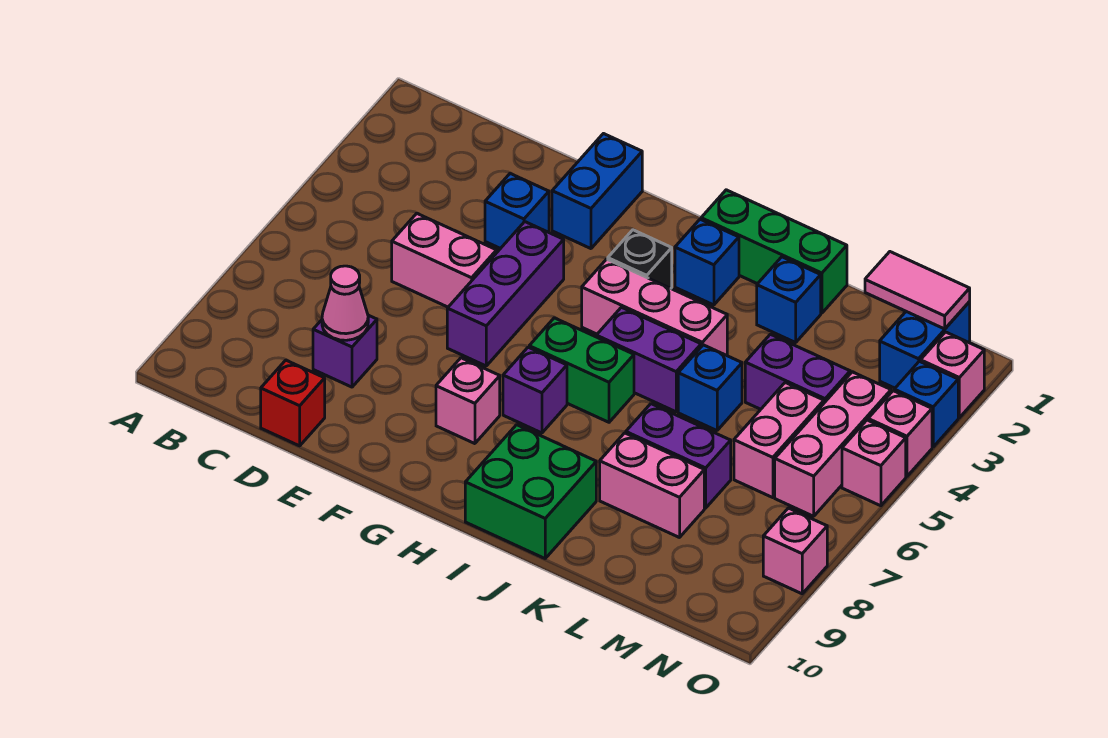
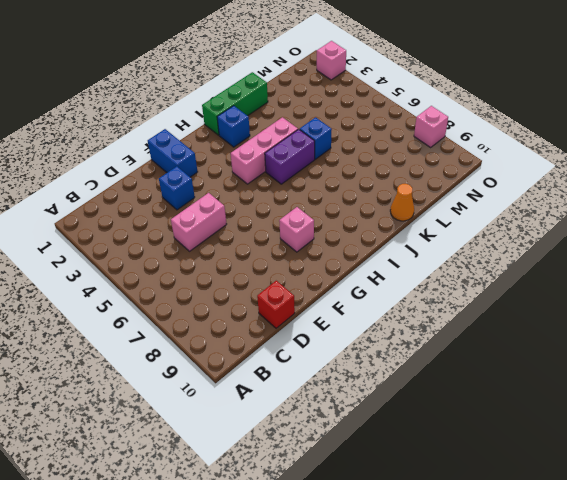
orange 1x1 cone [390,184,414,221] -> none
none -> purple 1x1 brick [313,315,377,387]
none -> purple 1x3 brick [447,222,564,366]
none -> black 1x1 brick [608,230,672,288]
none -> green 1x2 brick [529,318,634,422]

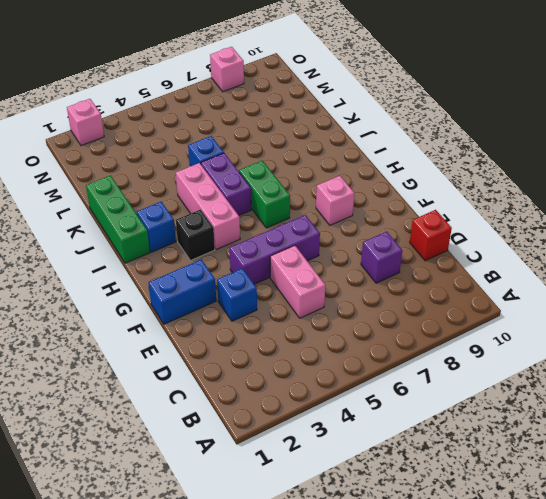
none -> purple 1x1 brick [503,347,567,433]
none -> green 2x2 brick [465,425,596,558]
none -> blue 1x1 brick [757,257,821,342]
none -> purple 1x2 brick [626,404,731,508]

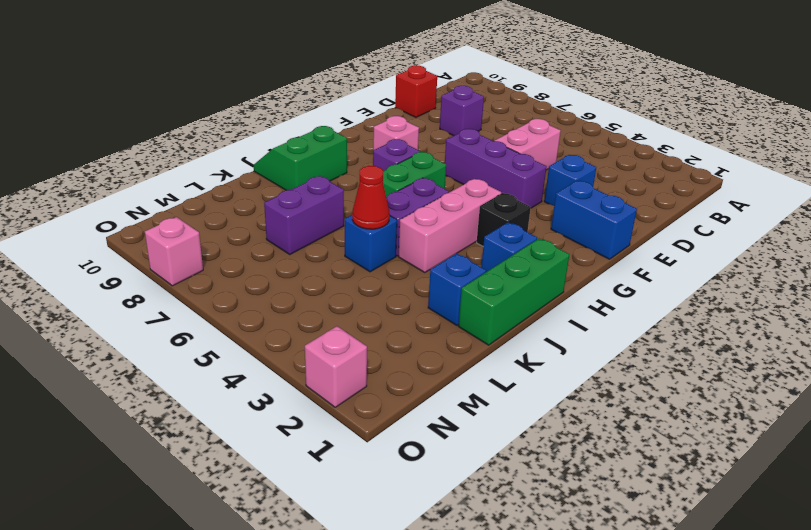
green 2x2 slope [254,126,347,190] -> green 2x2 brick [465,425,596,558]
red 1x1 cone [352,166,389,229] -> none
none -> pink 1x2 brick [600,433,704,538]
none -> purple 1x2 brick [745,334,850,409]
none -> pink 1x2 brick [734,383,824,498]
none -> blue 1x2 brick [880,302,970,388]

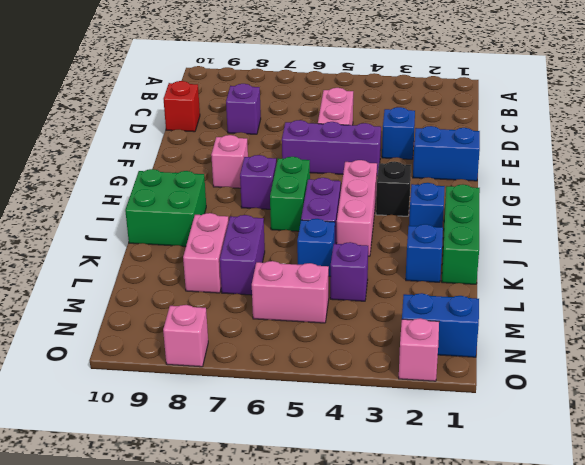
purple 1x1 brick [330,242,368,301] -> purple 1x2 brick [745,334,850,409]
none -> pink 1x3 brick [775,372,891,516]
none -> blue 1x1 brick [894,361,958,447]
none -> pink 1x1 brick [868,391,932,476]
none -> pink 1x1 brick [842,420,906,506]

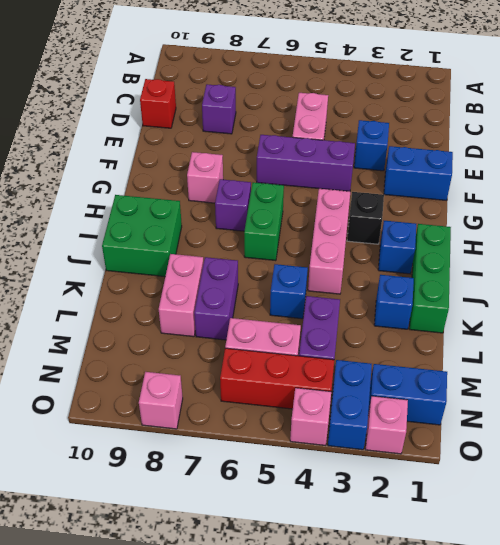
blue 1x2 brick [328,360,372,450] -> blue 1x1 brick [894,361,958,447]
red 1x3 brick [220,348,334,409] -> pink 1x3 brick [775,372,891,516]
none -> purple 1x2 brick [596,307,701,412]
none -> pink 1x1 brick [842,420,906,506]
none -> pink 1x1 cone [322,266,368,340]
none -> pink 1x2 tile [865,252,970,329]

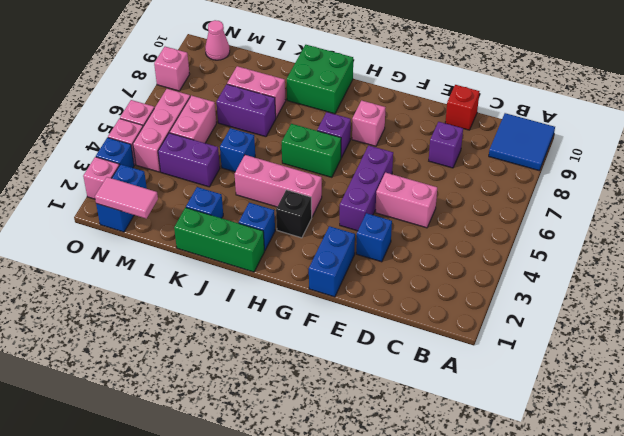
blue 2x2 tile [489,113,555,171] -> none
pink 1x1 cone [205,20,230,60] -> pink 1x1 cone moved to [322,266,368,340]
none -> purple 1x2 brick [596,307,701,412]

